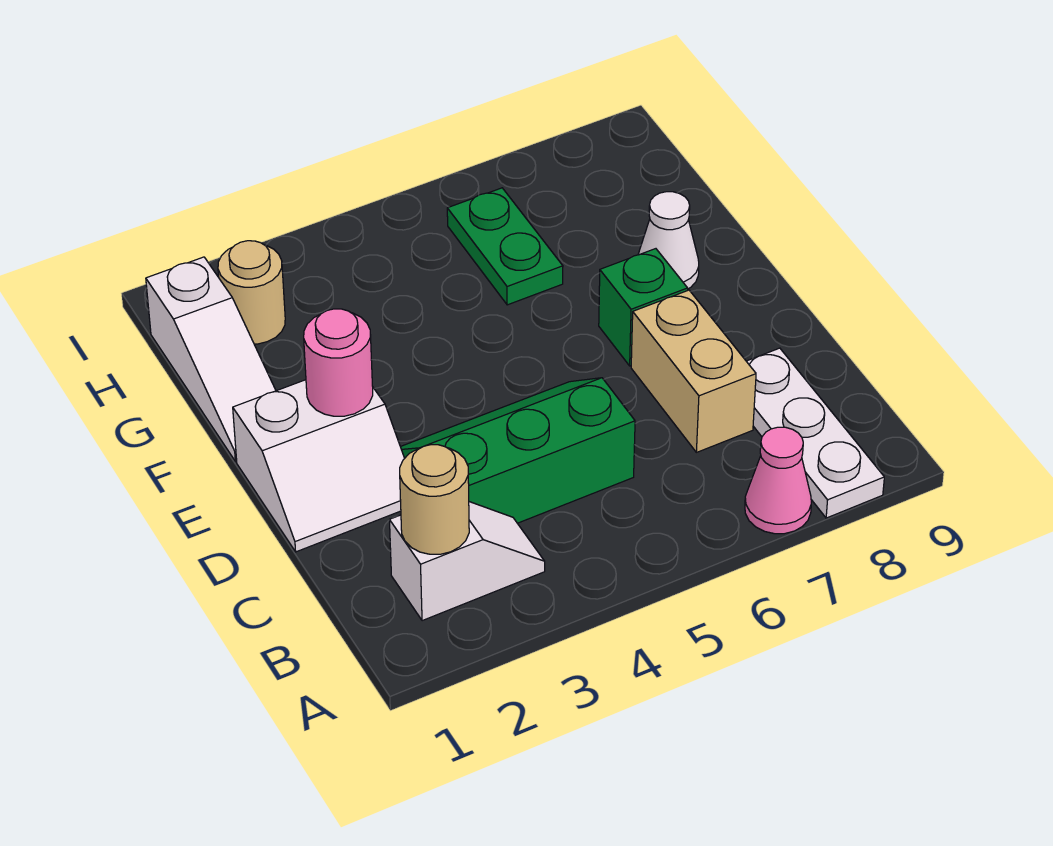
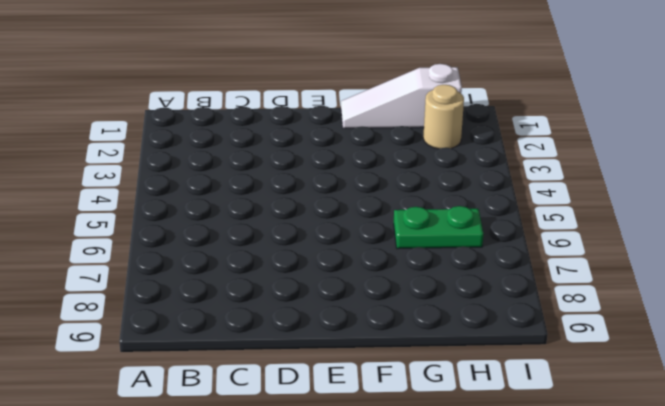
none -> pink 1x1 cone [745,427,811,534]
none -> white 1x3 plate [746,348,884,518]
none -> white 1x2 slope [390,502,545,621]

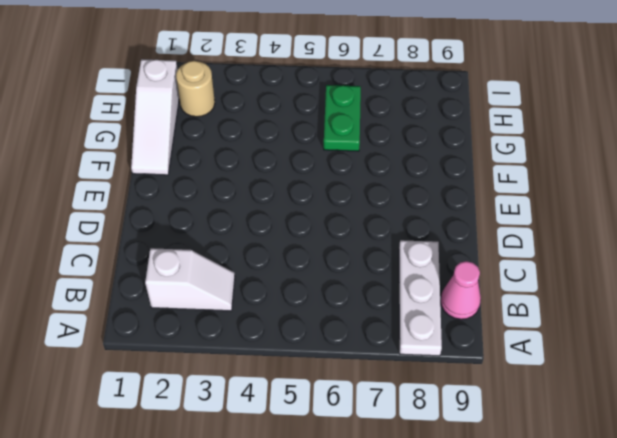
pink 1x1 cone [440,261,481,319] -> pink 1x1 cone moved to [745,427,811,534]
none -> green 2x3 slope [401,378,635,523]
none -> tan 1x2 brick [631,290,756,452]
none -> white 2x2 slope [233,380,405,552]

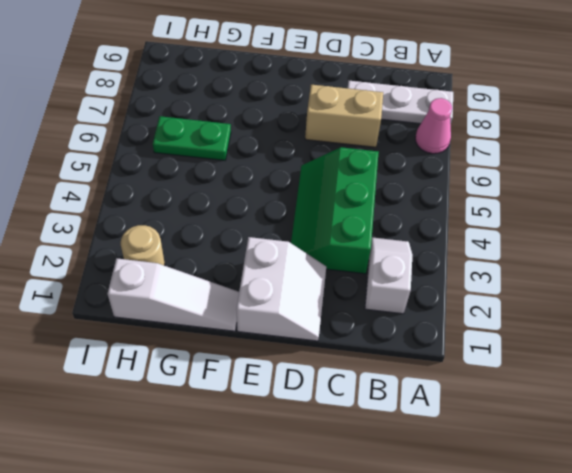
none -> green 1x1 brick [599,249,688,366]
none -> white 1x1 cone [638,192,699,289]
none -> tan 1x1 round brick [400,445,469,554]

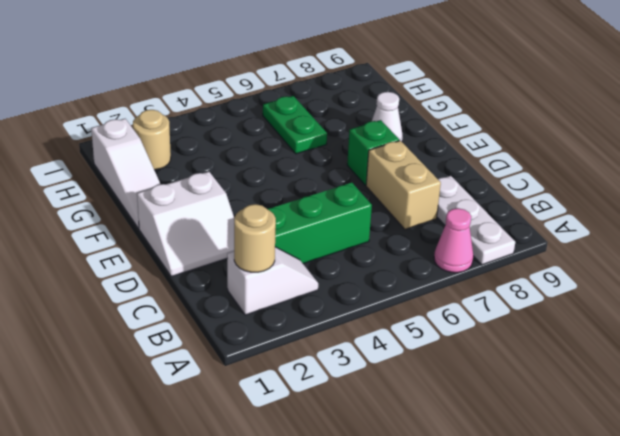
none -> pink 1x1 round brick [304,309,373,416]

